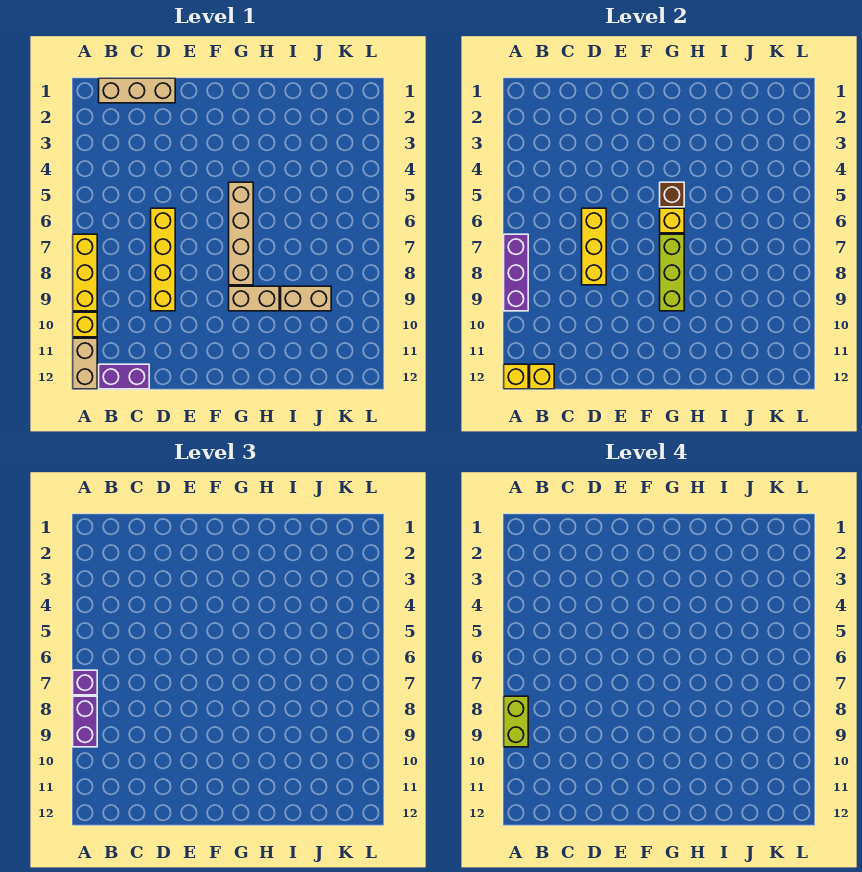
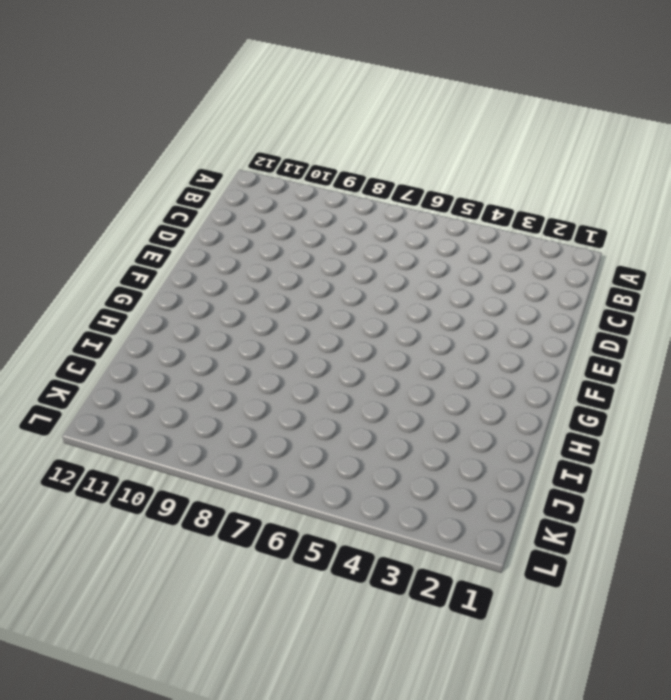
none -> yellow 1x3 brick [73,234,97,311]
none -> yellow 1x1 brick [73,312,97,337]
none -> tan 1x2 brick [73,338,97,389]

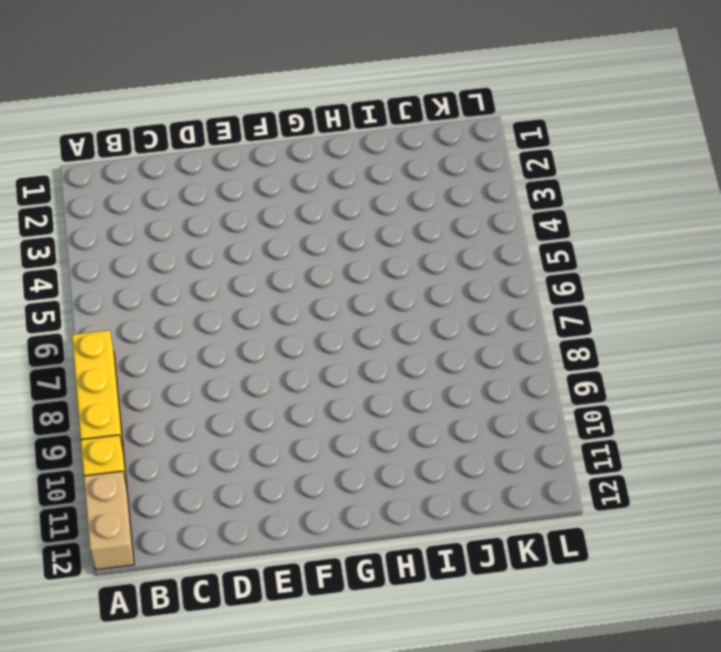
none -> tan 1x3 brick [99,78,175,103]
none -> purple 1x2 brick [99,364,149,389]
none -> yellow 1x4 brick [151,208,175,311]

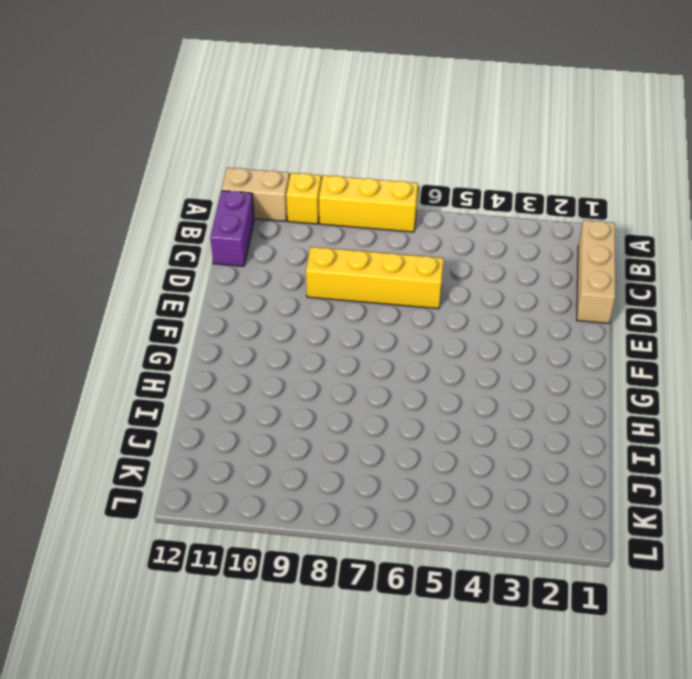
none -> tan 1x4 brick [229,182,253,285]
none -> tan 1x2 brick [229,286,279,311]
none -> tan 1x2 brick [281,286,331,311]

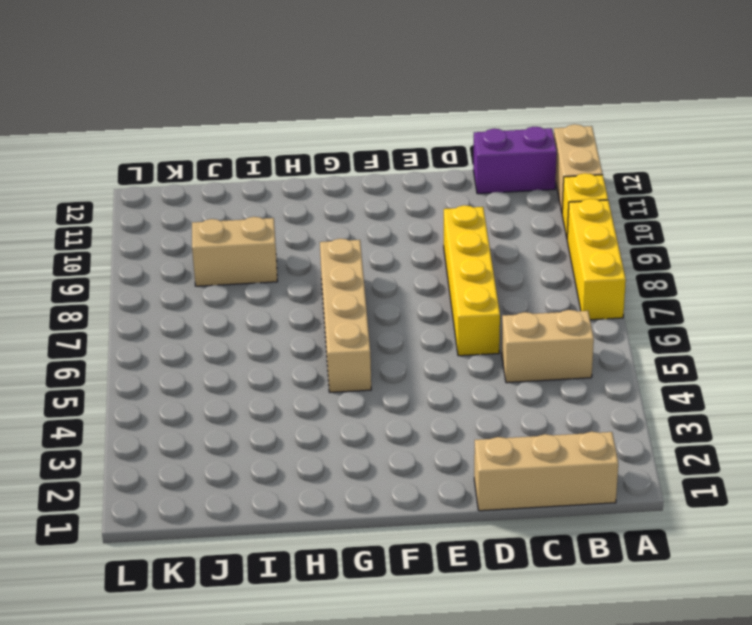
tan 1x2 brick [502,310,594,383] -> tan 1x2 brick moved to [229,286,279,311]
none -> purple 1x3 brick [504,234,528,311]
none -> yellow 1x1 brick [504,364,528,389]
none -> yellow 1x1 brick [530,364,554,389]

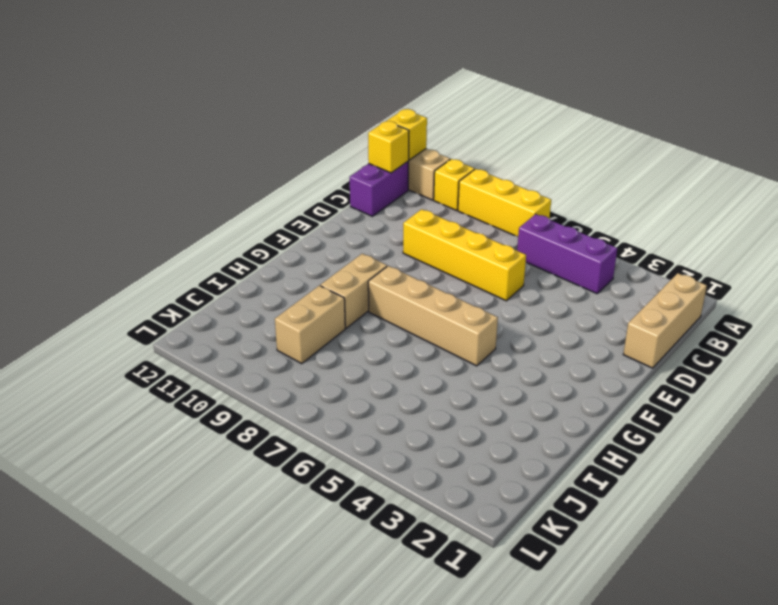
purple 1x3 brick [517,214,617,293] -> purple 1x3 brick moved to [504,234,528,311]
none -> yellow 1x3 brick [582,208,606,285]
none -> brown 1x1 brick [660,182,684,207]
none -> yellow 1x1 brick [660,208,684,233]

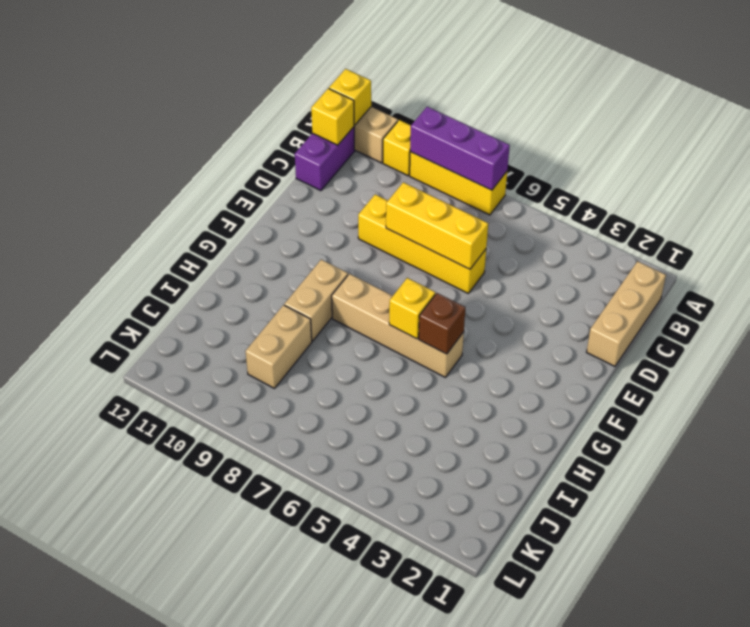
none -> lime 1x3 brick [660,234,684,311]
none -> purple 1x1 brick [73,670,97,695]
none -> purple 1x2 brick [73,696,97,747]

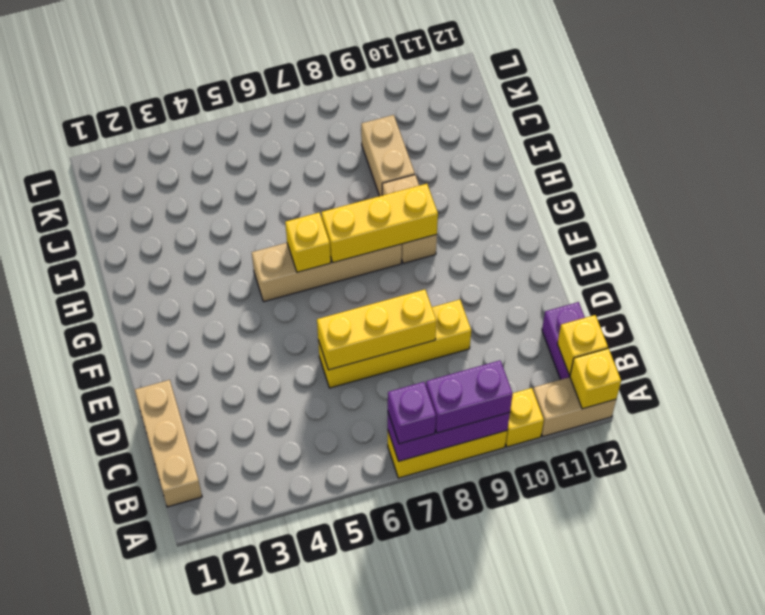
yellow 1x3 brick [321,184,438,263] -> lime 1x3 brick [660,234,684,311]
none -> brown 1x1 brick [660,182,684,207]
none -> lime 1x2 brick [504,696,528,747]

